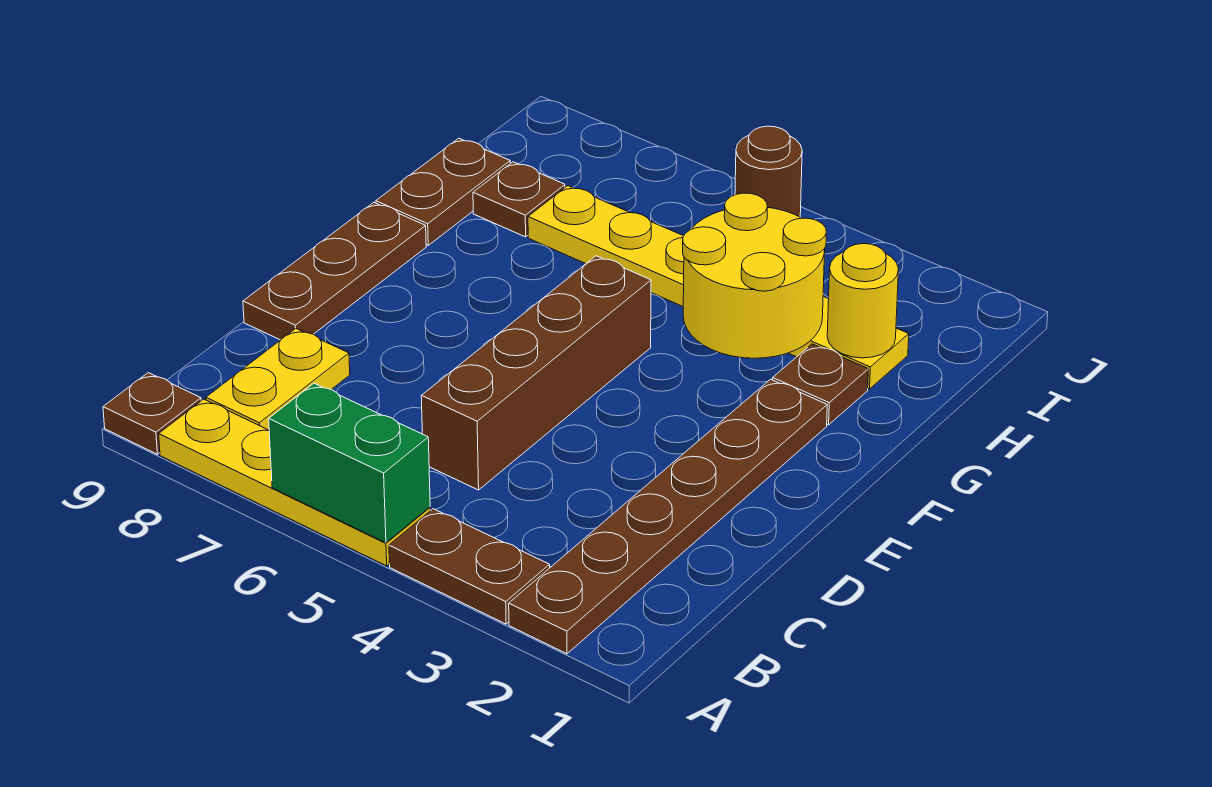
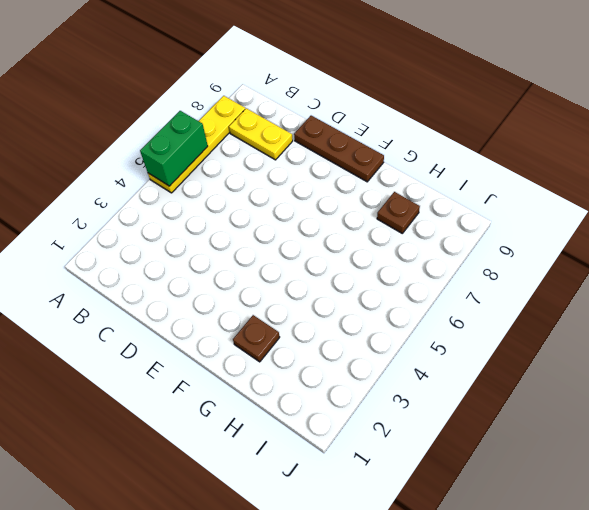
none -> brown 1x6 plate [509,379,827,654]
none -> brown 1x2 plate [389,509,550,624]
none -> brown 1x1 plate [103,373,201,454]

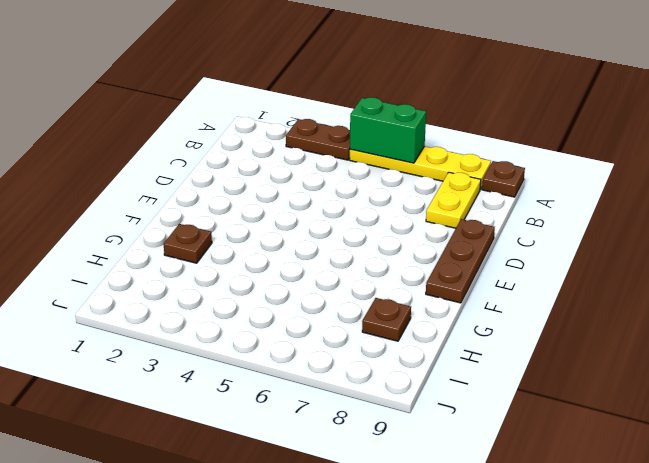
none -> brown 1x6 plate [509,379,827,654]
none -> brown 1x4 brick [421,256,651,490]
none -> brown 1x2 plate [376,138,510,245]

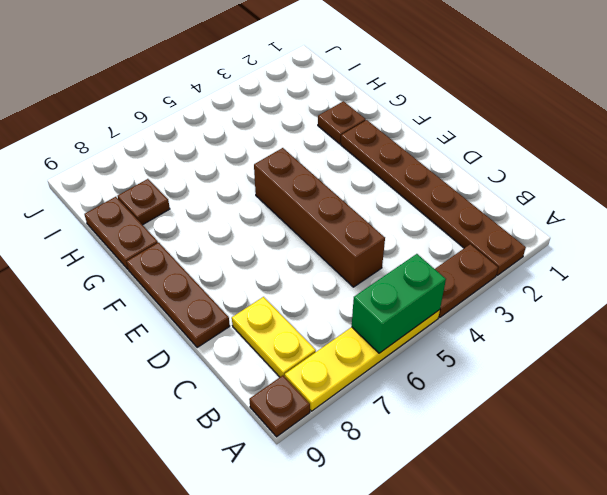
none -> yellow 1x6 plate [528,186,909,389]
none -> brown 1x1 round brick [735,126,802,217]
none -> yellow 2x2 round brick [683,193,826,358]

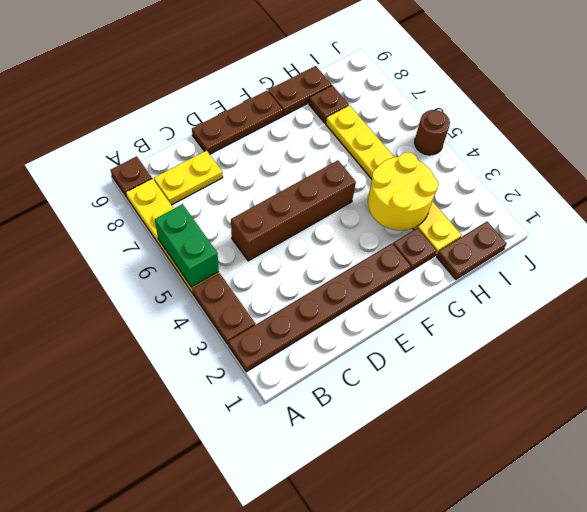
brown 1x2 plate [437,222,507,279] -> none
none -> yellow 1x1 round brick [827,244,898,358]

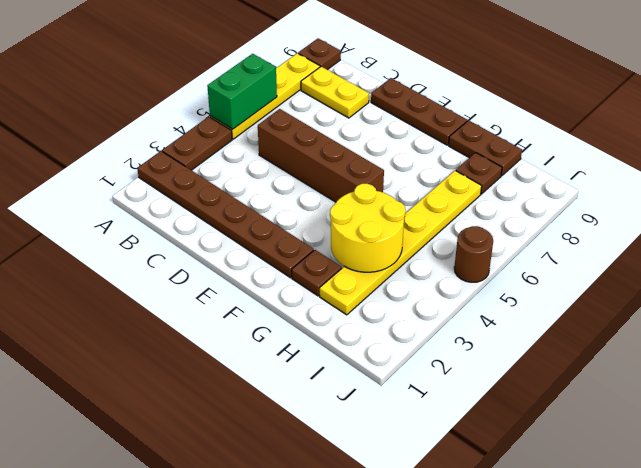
none -> yellow 1x1 round brick [827,244,898,358]

